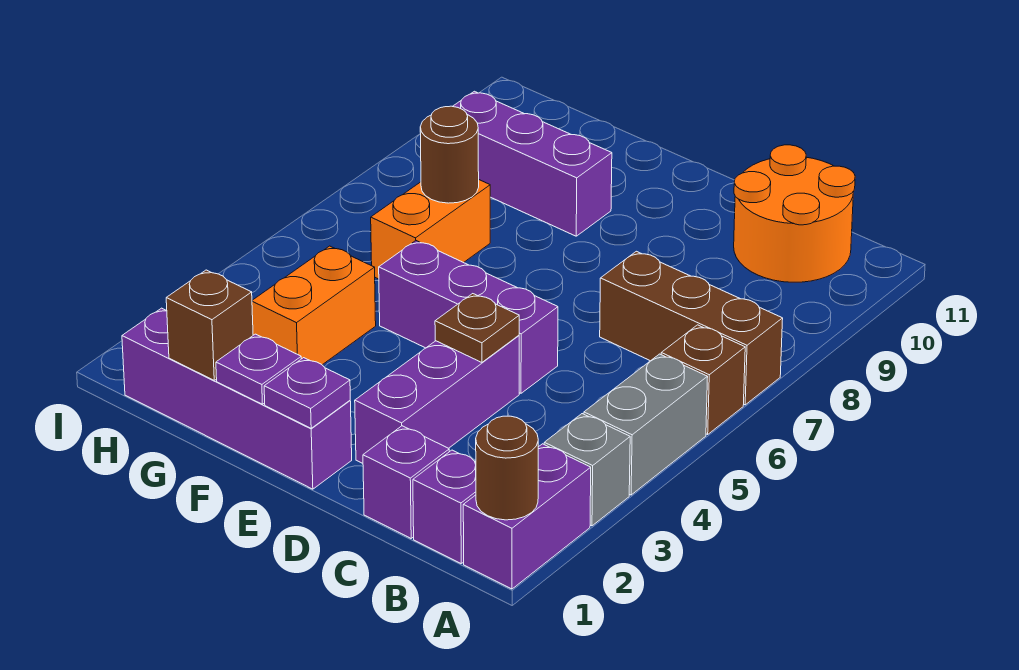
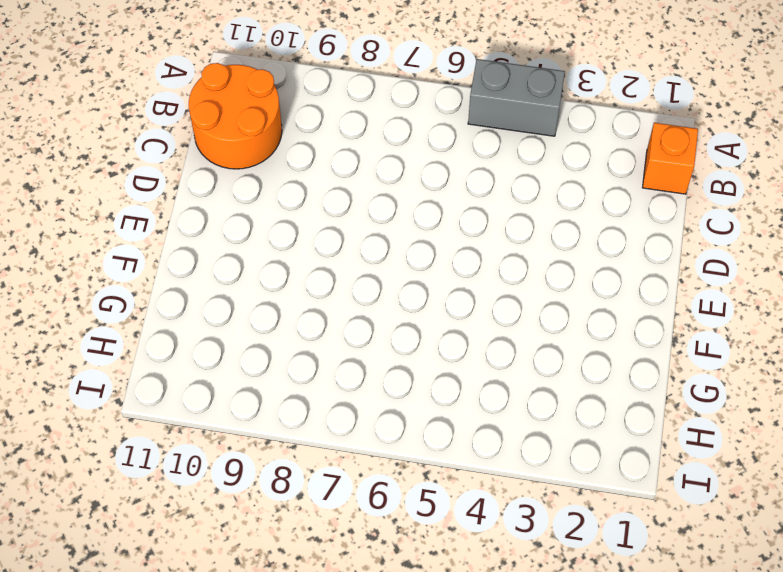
orange 1x1 brick [642,123,698,194] -> purple 1x1 brick [413,450,476,563]
none -> purple 1x2 brick [463,444,591,589]
none -> grey 1x1 brick [544,414,630,526]
none -> brown 1x1 brick [661,325,745,434]

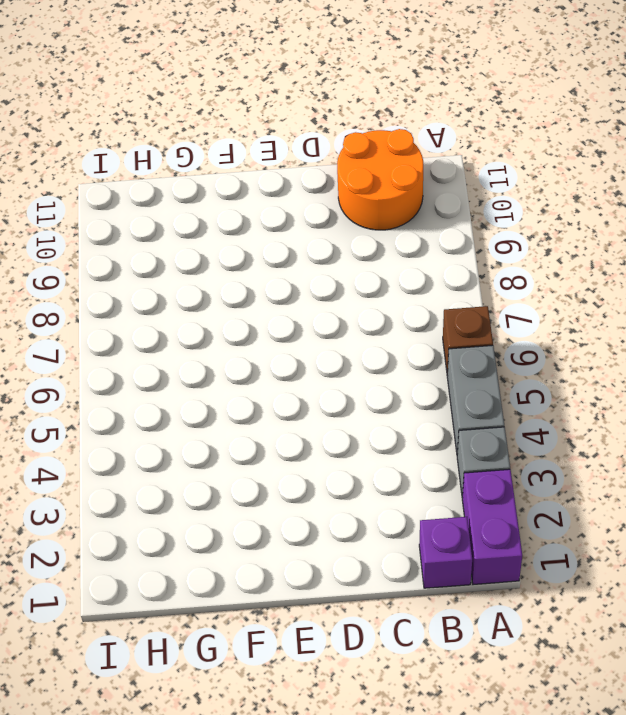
none -> brown 1x3 brick [600,251,783,405]
none -> purple 1x1 brick [363,426,449,538]
none -> purple 1x3 brick [355,335,519,463]

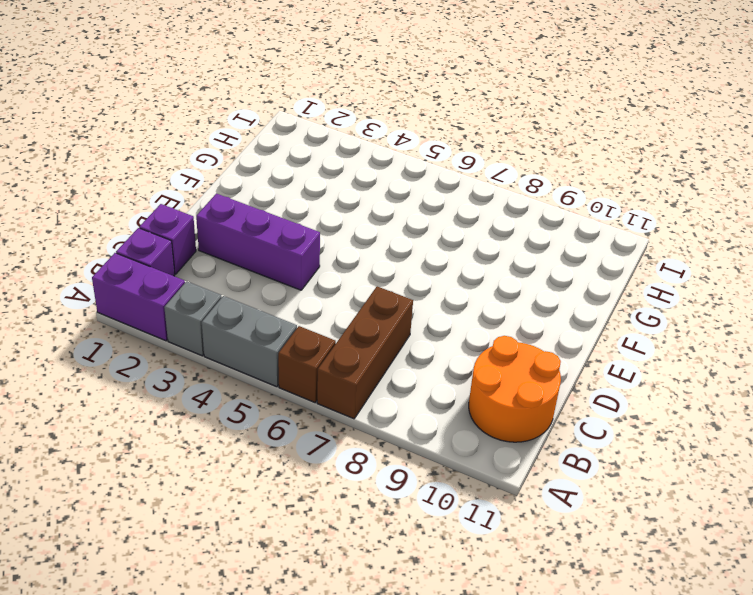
none -> purple 1x3 brick [379,241,558,393]
none -> purple 1x4 brick [122,308,352,489]
none -> purple 1x3 brick [453,91,612,236]

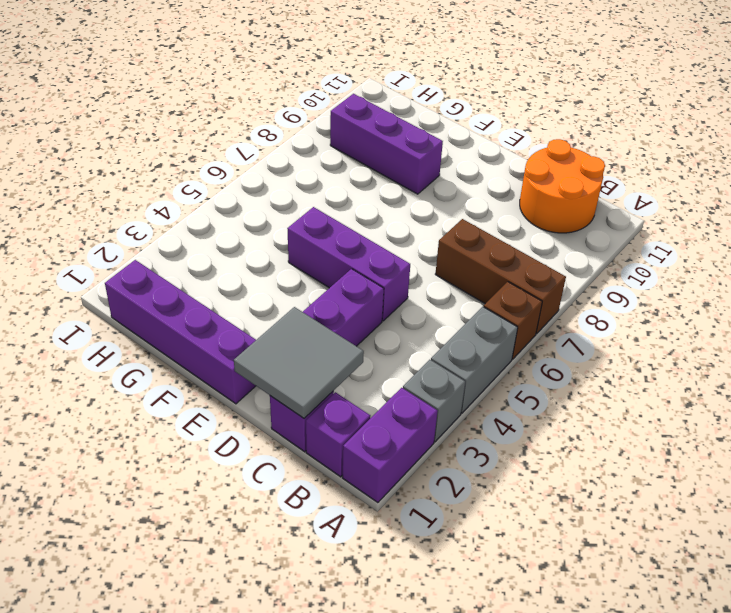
grey 2x2 tile [234,307,364,418] -> none
none -> orange 1x2 brick [252,246,376,365]
none -> orange 1x2 brick [371,180,490,279]
none -> brown 1x1 round brick [476,416,538,520]

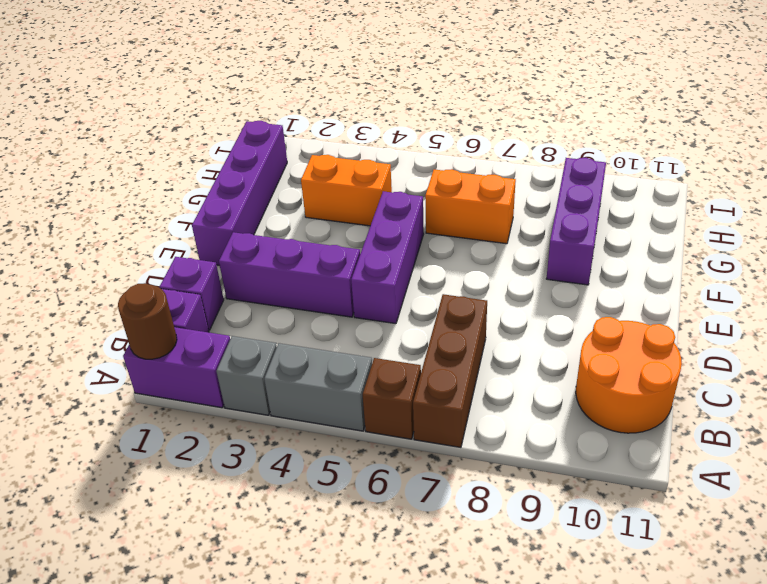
none -> brown 1x1 plate [435,294,519,362]
none -> purple 1x1 plate [264,358,350,428]
none -> purple 1x1 plate [216,334,301,404]

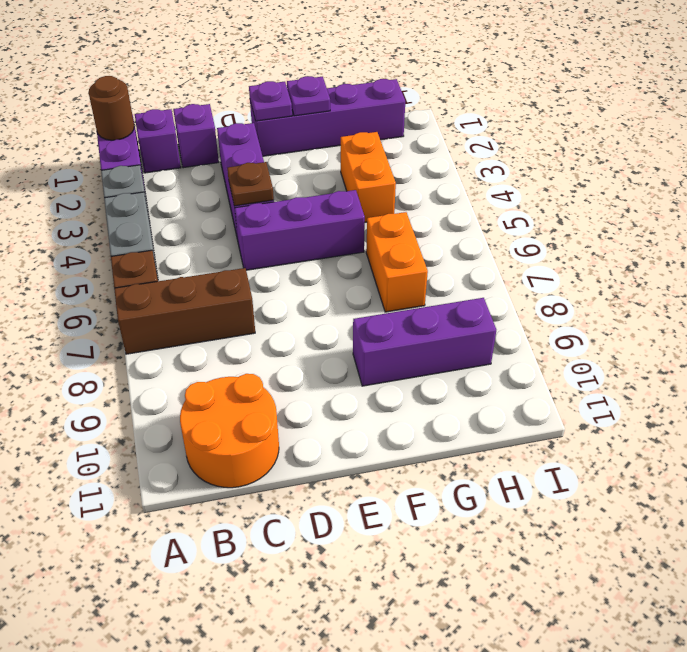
none -> brown 1x1 brick [166,270,253,380]
none -> brown 1x1 round brick [420,106,479,203]

